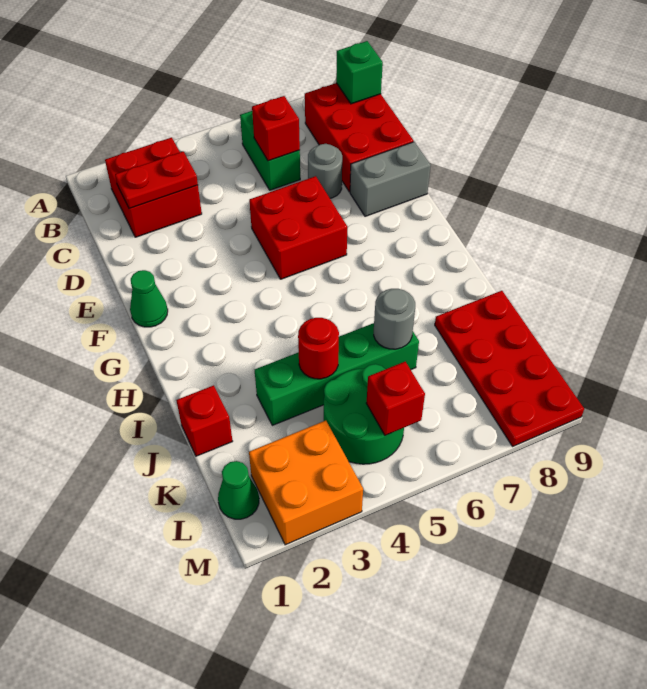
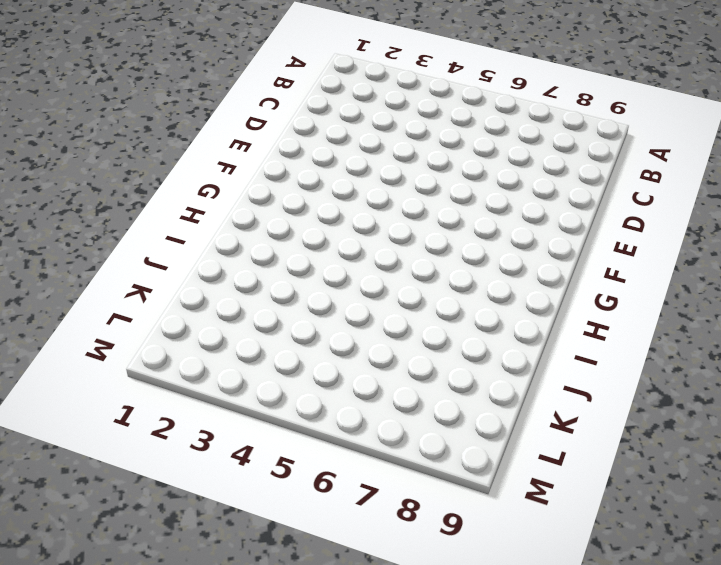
none -> red 2x2 brick [105,137,202,237]
none -> green 1x2 brick [240,111,300,190]
none -> red 2x3 brick [305,83,413,192]

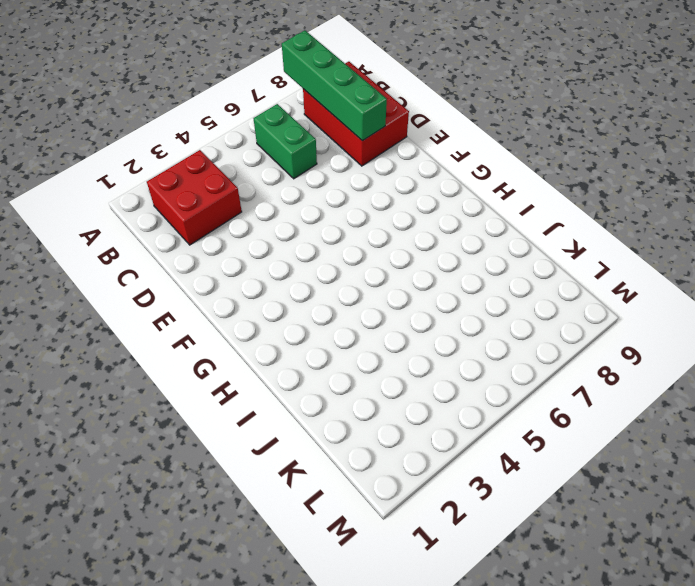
green 1x4 brick [282,30,387,141] -> green 1x4 brick turned to [255,323,419,425]
none -> grey 1x1 round brick [308,144,342,198]
none -> red 2x2 brick [249,176,347,279]
none -> grey 1x2 brick [350,142,431,216]

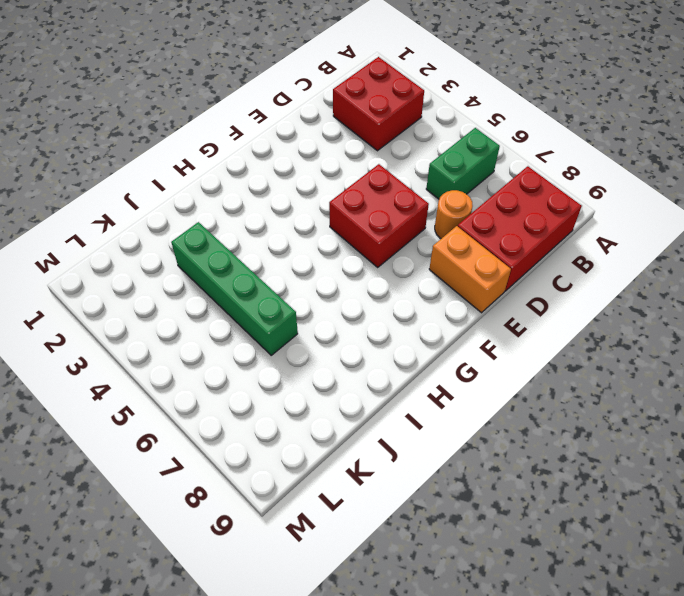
orange 1x1 round brick [435,190,473,239] -> grey 1x1 round brick [308,144,342,198]
orange 1x2 brick [429,226,511,313] -> grey 1x2 brick [350,142,431,216]
none -> green 1x1 cone [130,270,168,327]
none -> red 1x1 brick [176,385,233,456]
none -> red 2x4 plate [435,291,584,446]

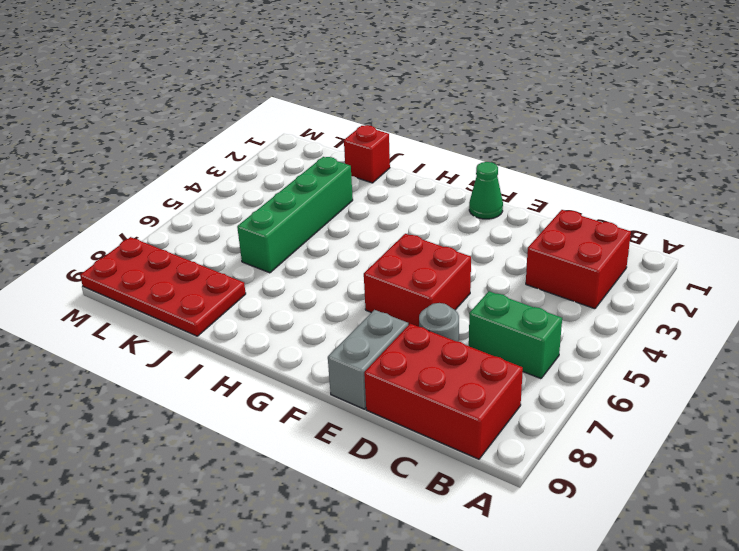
none -> green 2x2 round brick [324,364,404,464]
none -> green 1x1 cone [218,461,259,519]
none -> orange 2x2 brick [249,421,363,545]

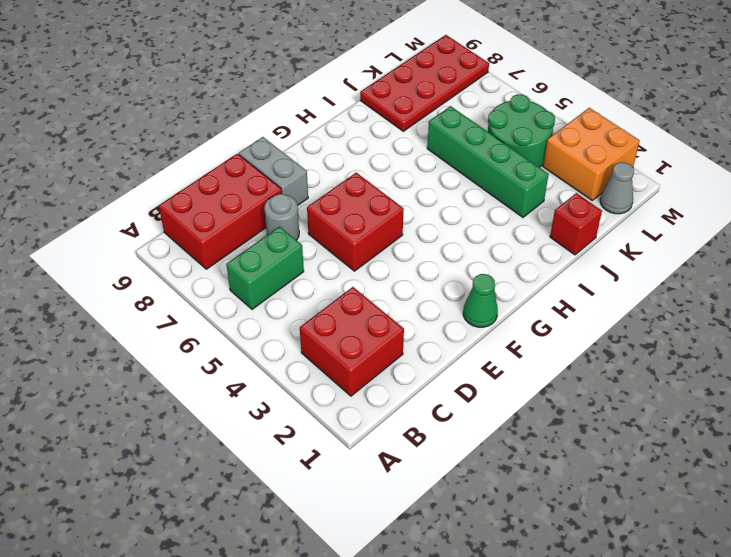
grey 1x1 cone [600,162,634,214] -> green 1x1 cone [218,461,259,519]
none -> green 1x1 brick [336,41,383,104]
none -> red 1x2 plate [115,151,198,209]
none -> red 1x1 brick [252,96,300,161]

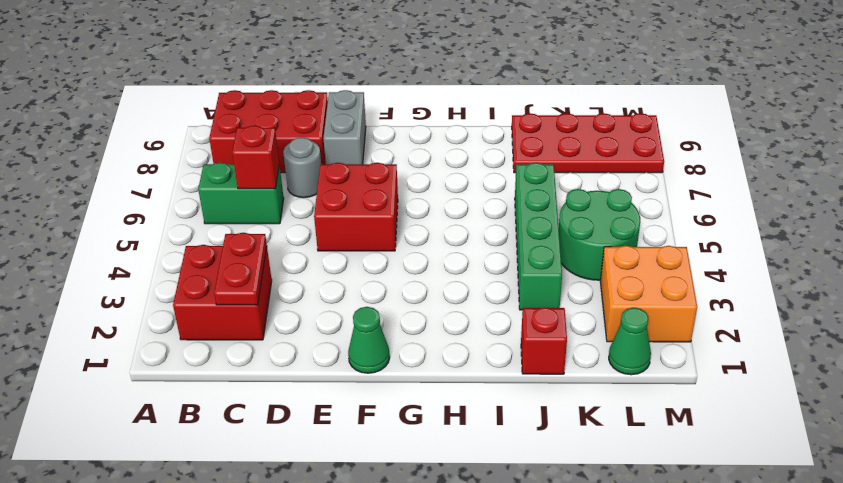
none -> green 1x1 brick [336,41,383,104]
none -> red 1x1 round brick [298,318,339,379]
none -> grey 1x1 round brick [374,289,415,349]

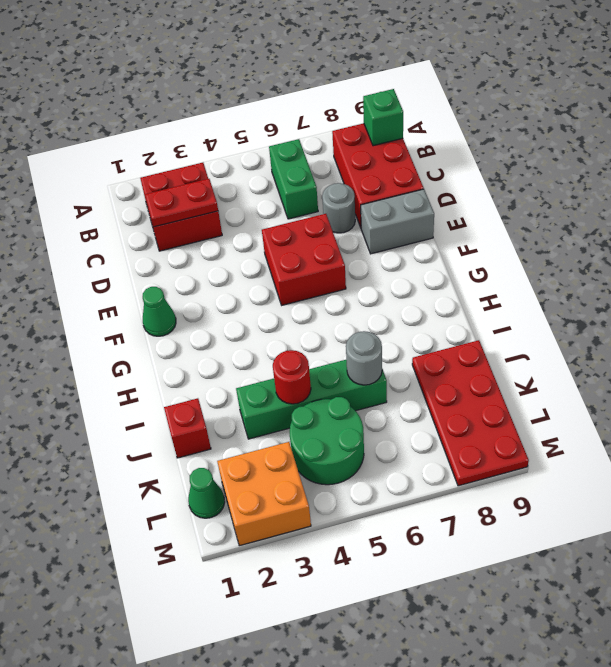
none -> red 1x1 brick [252,96,300,161]
none -> red 1x1 brick [366,362,425,435]

